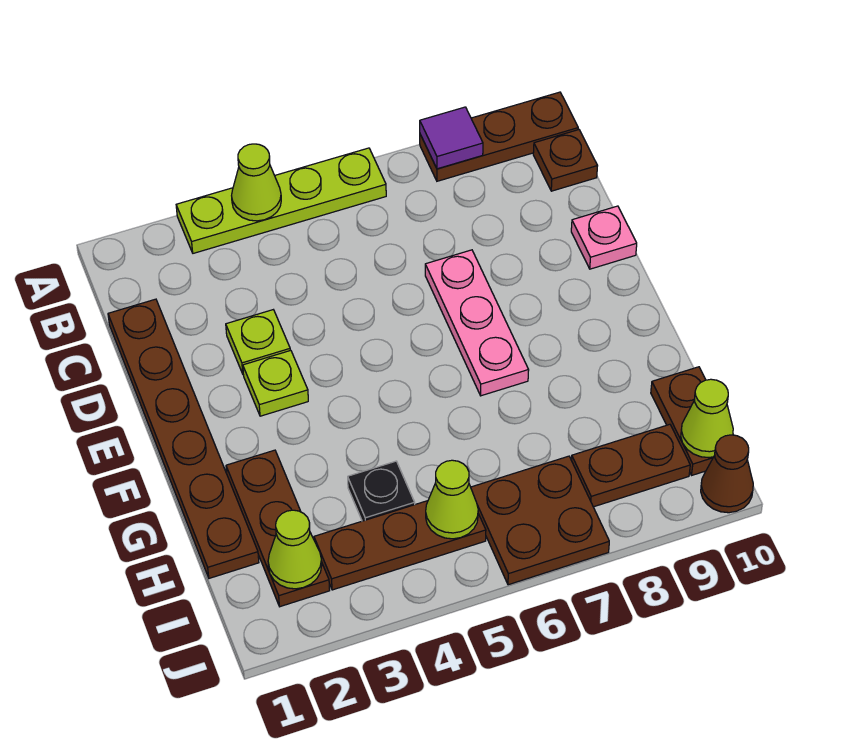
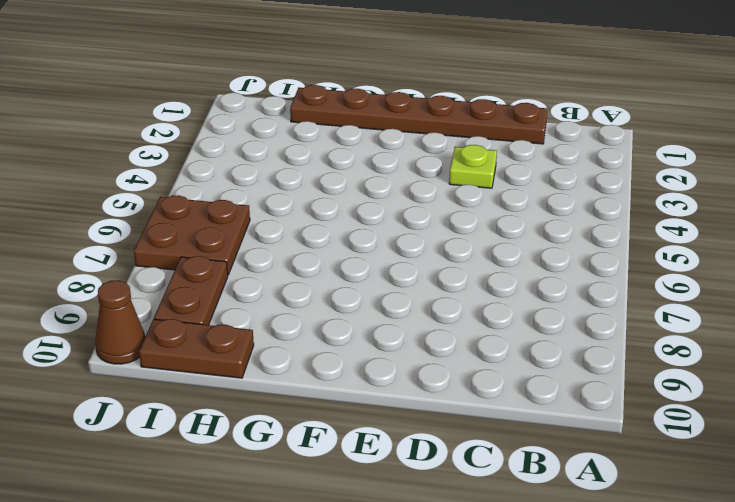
none -> lime 1x4 plate [176,148,386,253]
none -> brown 1x3 plate [420,92,578,181]
none -> brown 1x1 plate [533,130,597,191]

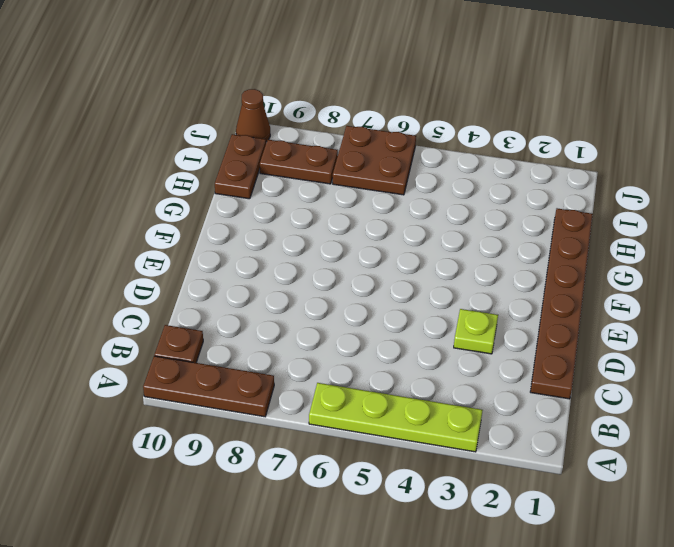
none -> pink 1x3 plate [425,250,529,396]
none -> pink 1x1 plate [571,206,637,269]
none -> lime 1x1 plate [243,350,308,416]

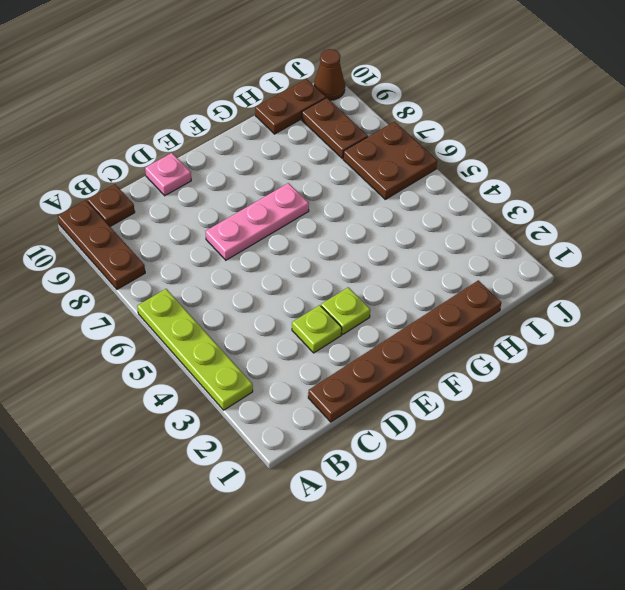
none -> brown 1x3 plate [226,450,330,607]
none -> black 1x1 plate [348,461,415,521]
none -> brown 1x3 plate [314,501,486,590]

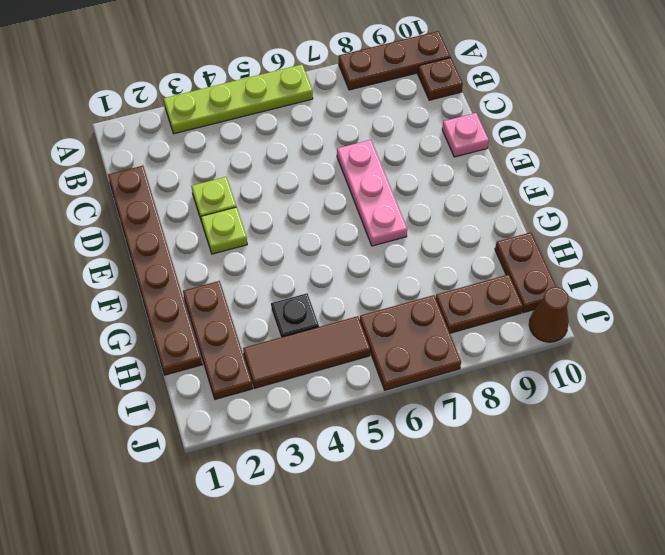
brown 1x3 tile [243,316,370,388] -> brown 1x3 plate [314,501,486,590]
none -> lime 1x1 cone [232,144,281,221]
none -> purple 1x1 tile [420,107,483,169]
none -> lime 1x1 cone [268,510,322,589]

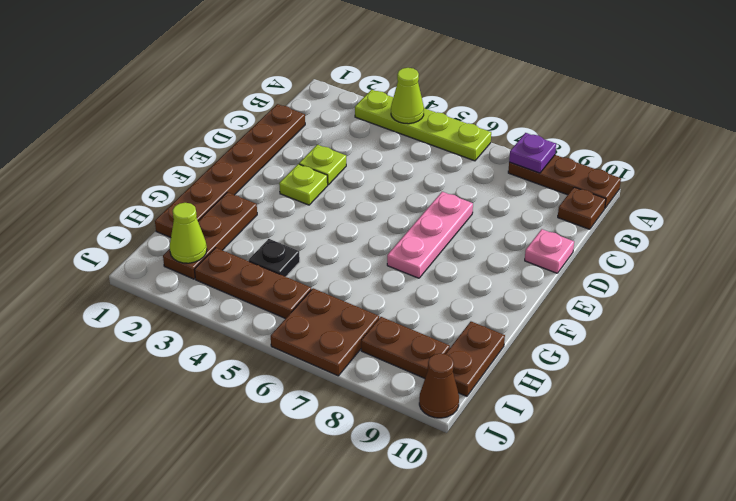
purple 1x1 plate [509,133,556,173] -> purple 1x1 tile [420,107,483,169]
none -> lime 1x1 cone [426,460,478,539]
none -> lime 1x1 cone [681,379,733,458]

